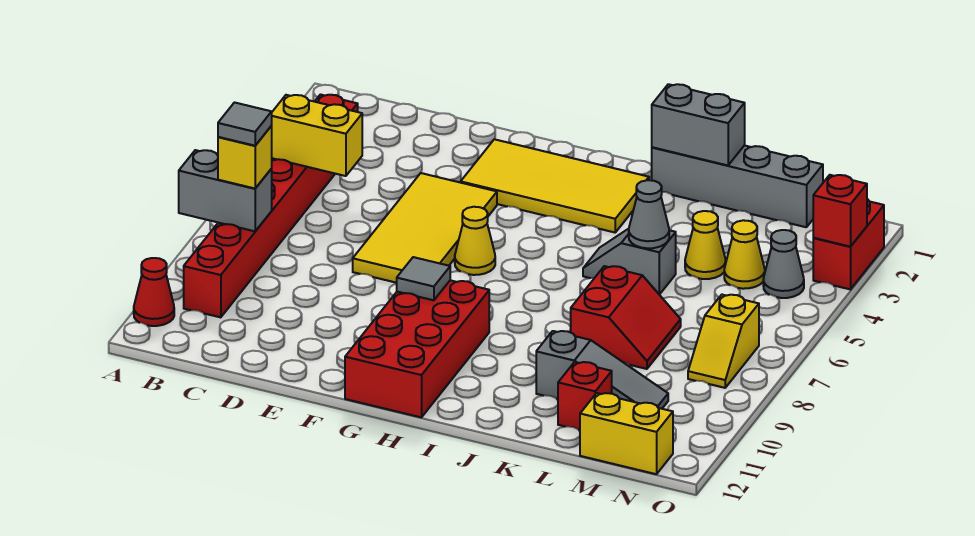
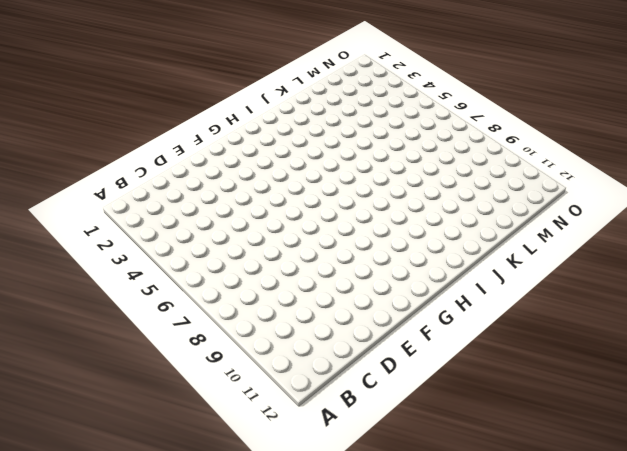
none -> red 1x1 cone [134,258,174,326]
none -> red 1x8 brick [184,95,358,317]
none -> yellow 2x4 tile [353,173,497,283]

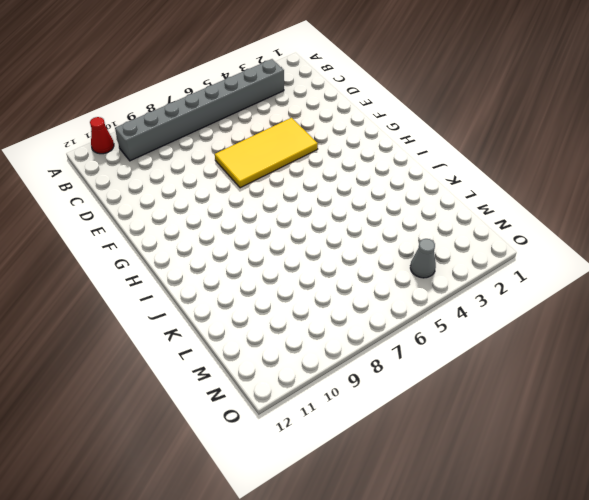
grey 1x8 brick [115,59,284,161] -> red 1x8 brick [184,95,358,317]
none -> yellow 2x4 tile [461,139,649,232]
none -> yellow 1x1 cone [455,207,495,275]
none -> red 2x4 brick [345,280,489,417]

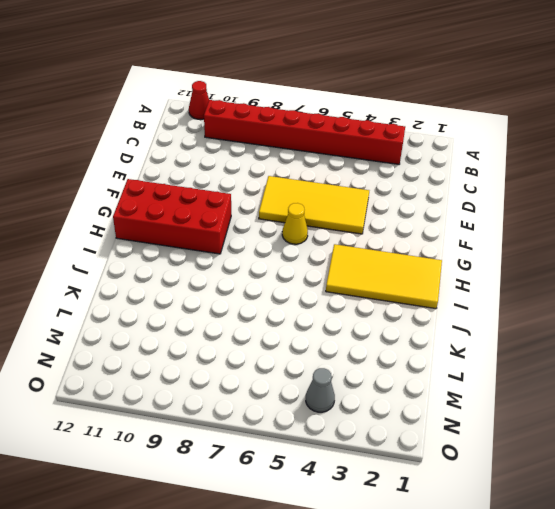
yellow 2x4 tile [326,244,442,309] -> yellow 2x4 tile turned to [461,139,649,232]
none -> grey 1x4 brick [652,145,823,227]
none -> grey 1x2 slope [583,229,676,295]
none -> red 2x2 slope [571,266,681,369]

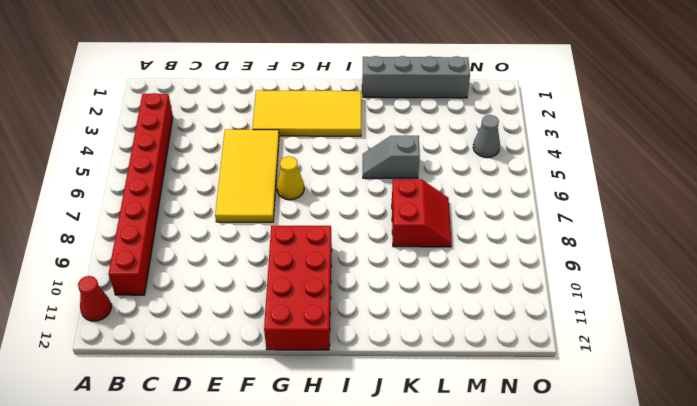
none -> grey 1x3 slope [536,331,668,409]
none -> yellow 1x1 cone [685,211,726,279]
none -> red 1x1 brick [558,362,612,430]

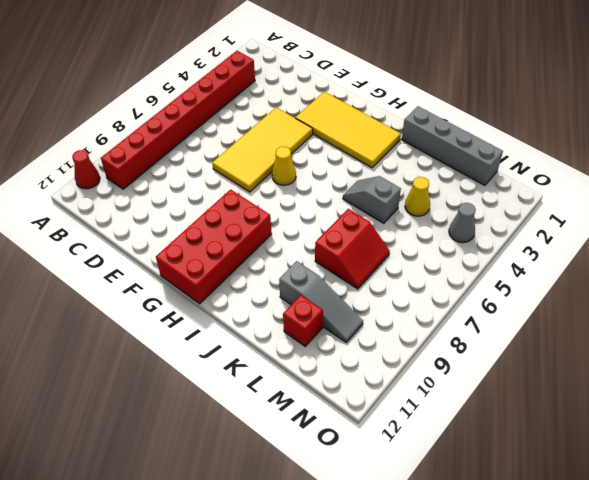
none -> yellow 1x1 cone [724,220,765,289]
none -> yellow 1x2 brick [580,393,673,474]
none -> yellow 1x2 slope [688,295,759,388]

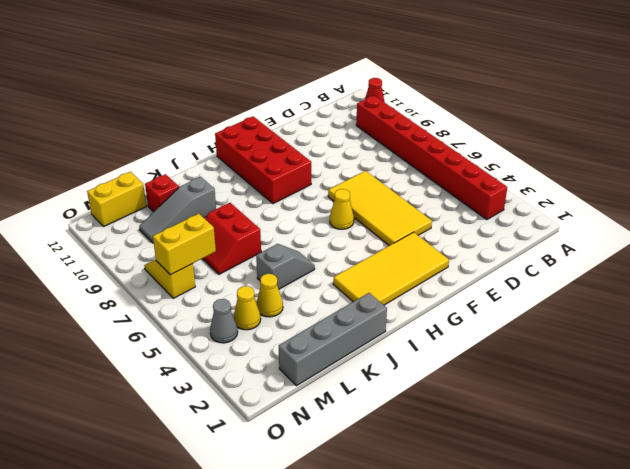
yellow 1x2 brick [153,214,216,275] -> yellow 1x2 brick moved to [271,95,362,176]
none -> red 1x2 brick [813,199,884,289]
none -> grey 1x2 brick [179,150,272,231]
none -> grey 1x1 tile [397,257,450,300]

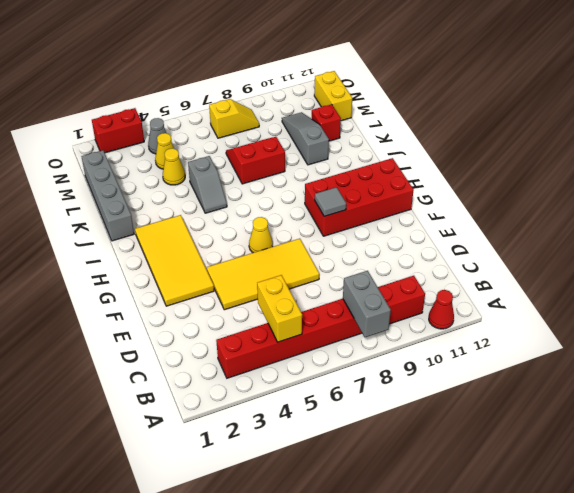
none -> grey 1x2 brick [652,84,745,165]
none -> grey 1x1 cone [629,180,669,248]
none -> red 1x1 brick [813,175,867,247]

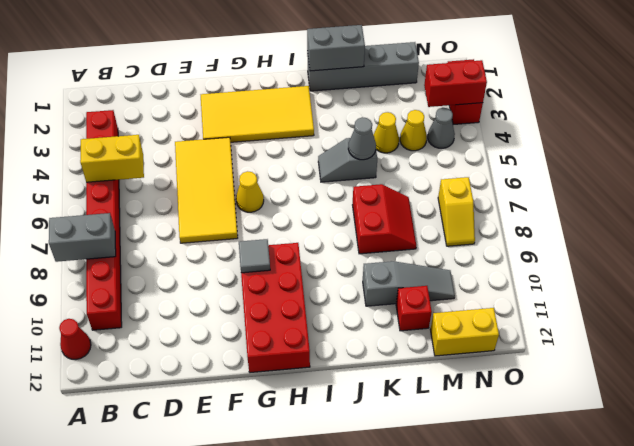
red 1x2 brick [424,60,487,107] -> red 1x1 brick [813,175,867,247]
none -> yellow 1x1 brick [218,126,272,188]
none -> grey 1x1 tile [218,103,272,146]

